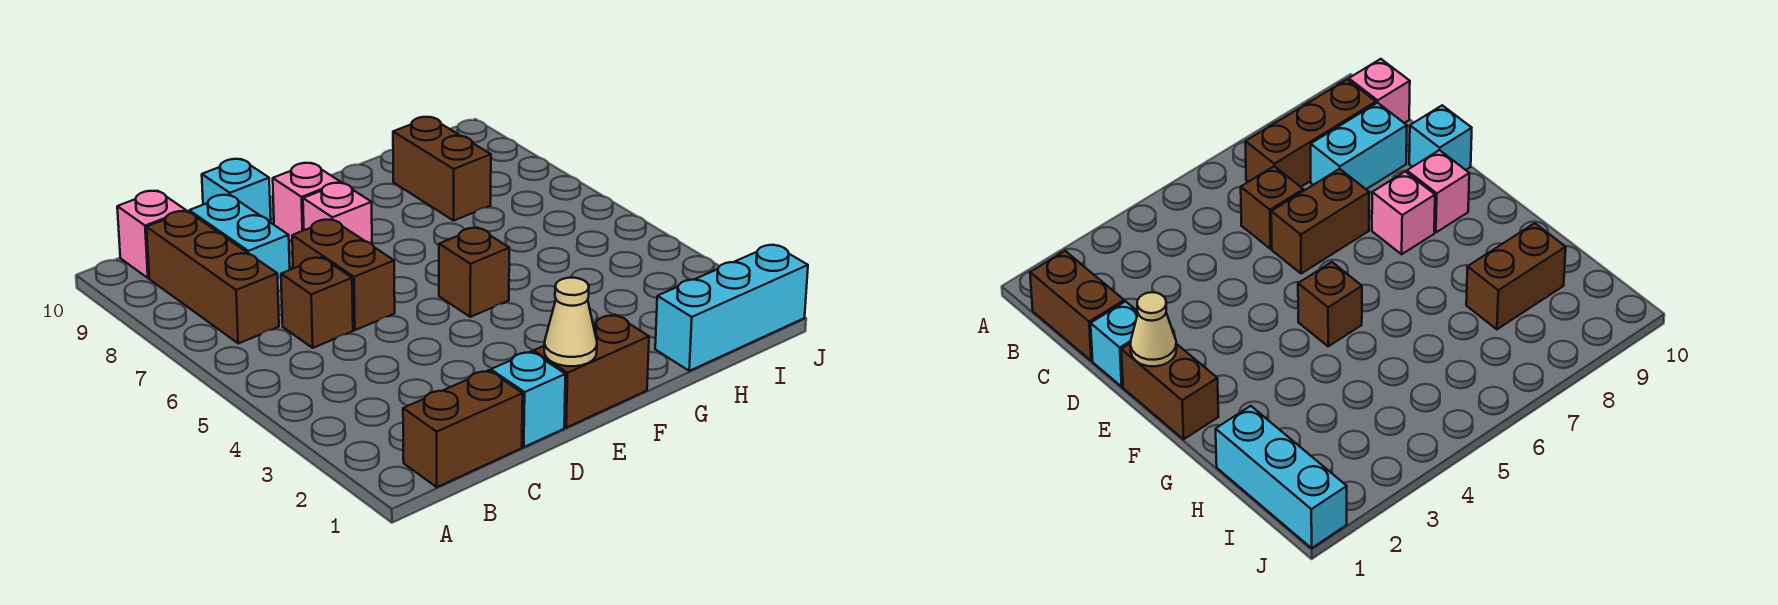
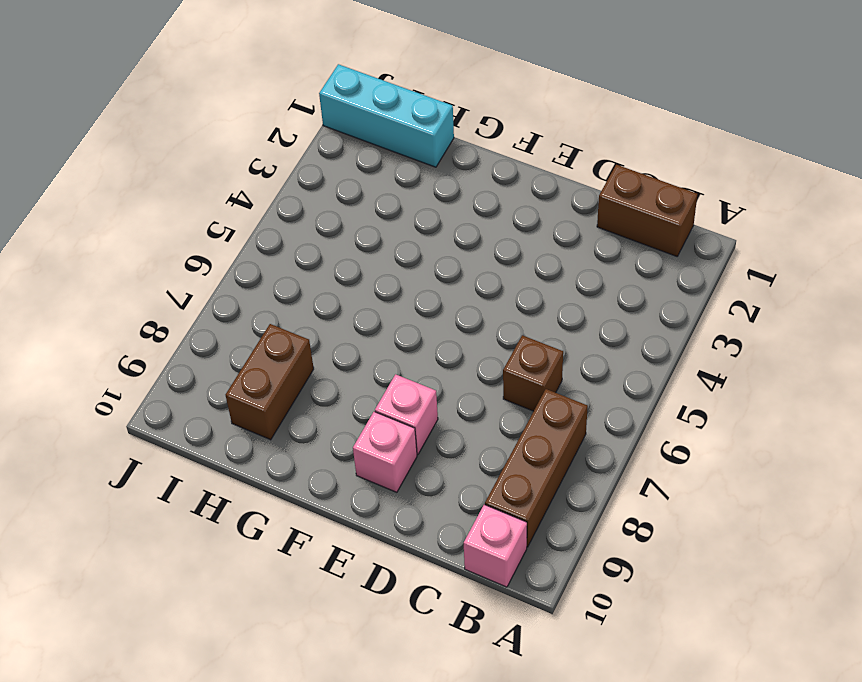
none -> cyan 1x2 brick [189,195,290,291]
none -> cyan 1x1 brick [491,351,565,447]
none -> brown 1x2 brick [292,219,395,330]

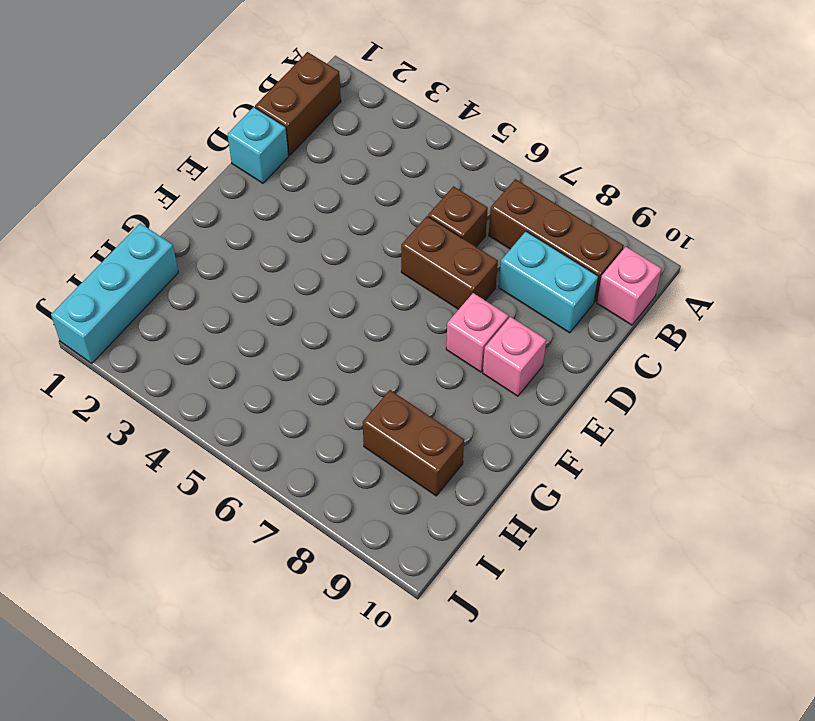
none -> cyan 1x1 brick [202,159,271,222]
none -> brown 1x2 brick [533,315,649,428]
none -> brown 1x1 brick [439,228,509,317]

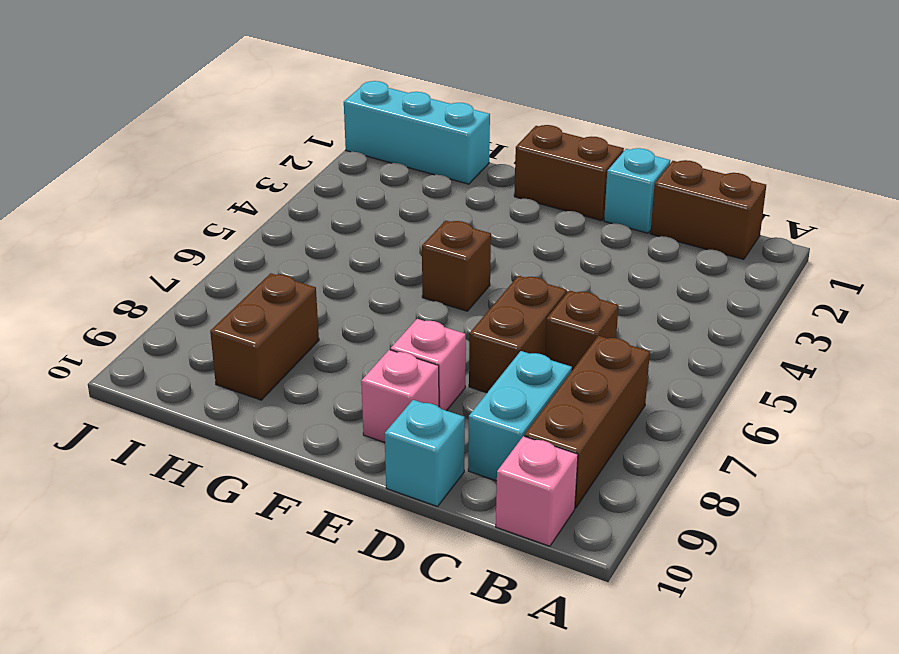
none -> tan 1x1 cone [544,278,597,366]

